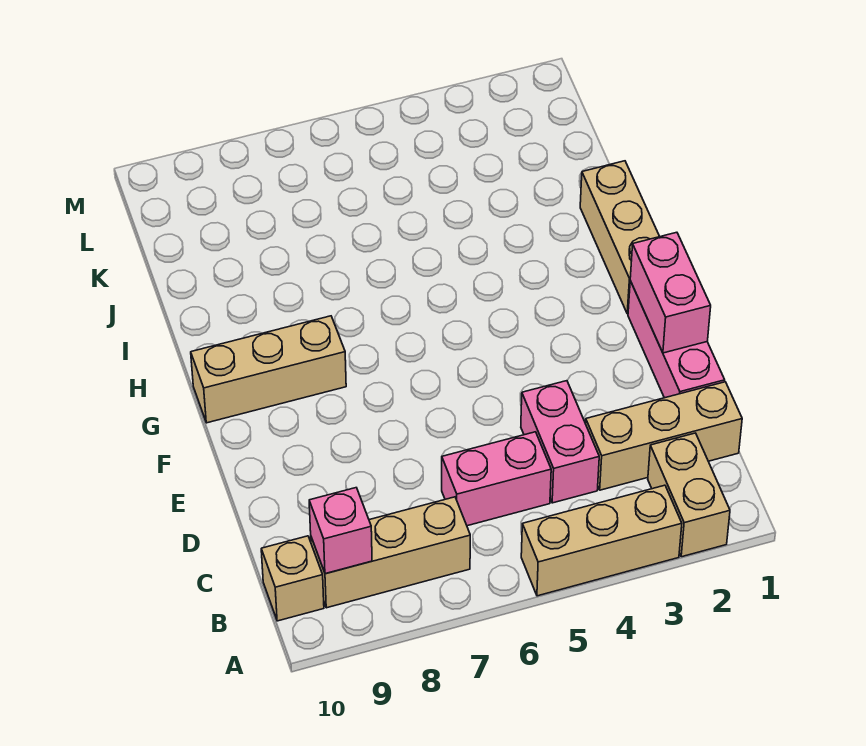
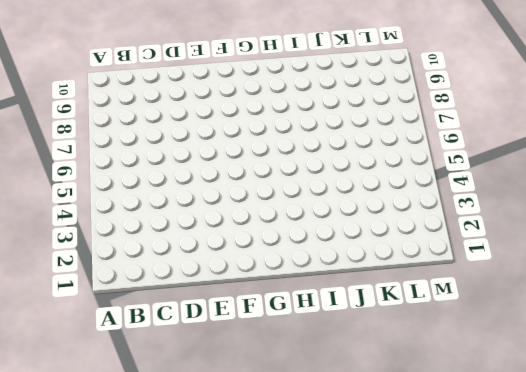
none -> tan 1x2 brick [648,433,730,557]
none -> tan 1x3 brick [521,485,682,596]
none -> tan 1x3 brick [311,497,470,608]

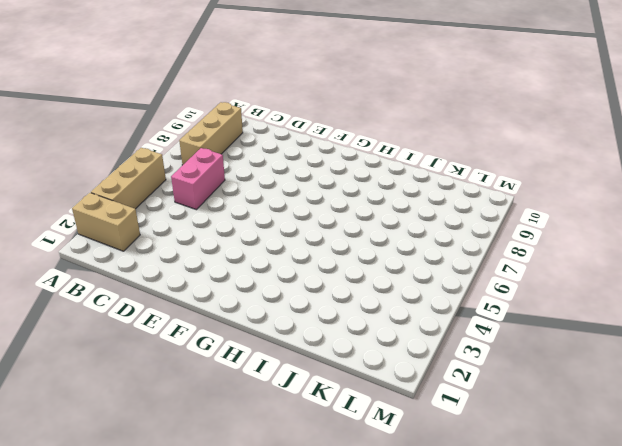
none -> tan 1x1 brick [261,536,324,621]
none -> tan 1x3 brick [586,382,742,490]
none -> pink 1x2 brick [521,381,599,503]

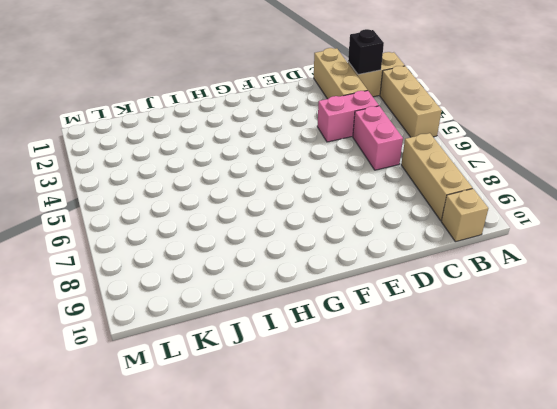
black 1x1 brick [348,29,384,75] -> none
none -> pink 1x3 brick [628,281,725,398]
none -> tan 1x3 brick [580,161,660,314]
none -> tan 1x3 brick [191,316,346,423]

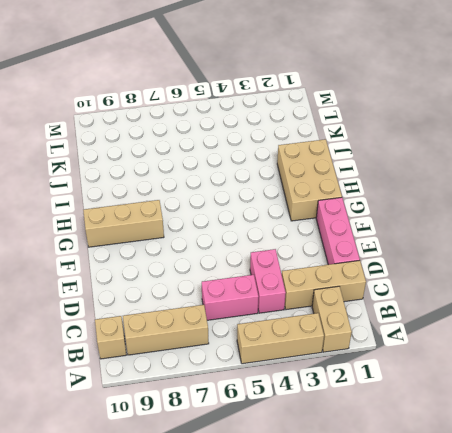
tan 2x3 brick [277,139,342,221] -> tan 1x3 brick [580,161,660,314]
none -> pink 1x1 brick [309,488,372,574]
none -> pink 1x2 brick [630,232,711,353]

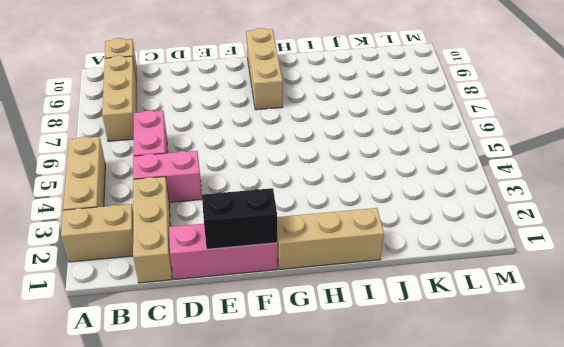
black 1x2 brick [202,188,277,249] -> pink 1x2 brick [630,232,711,353]
none -> pink 1x1 brick [309,488,372,574]

